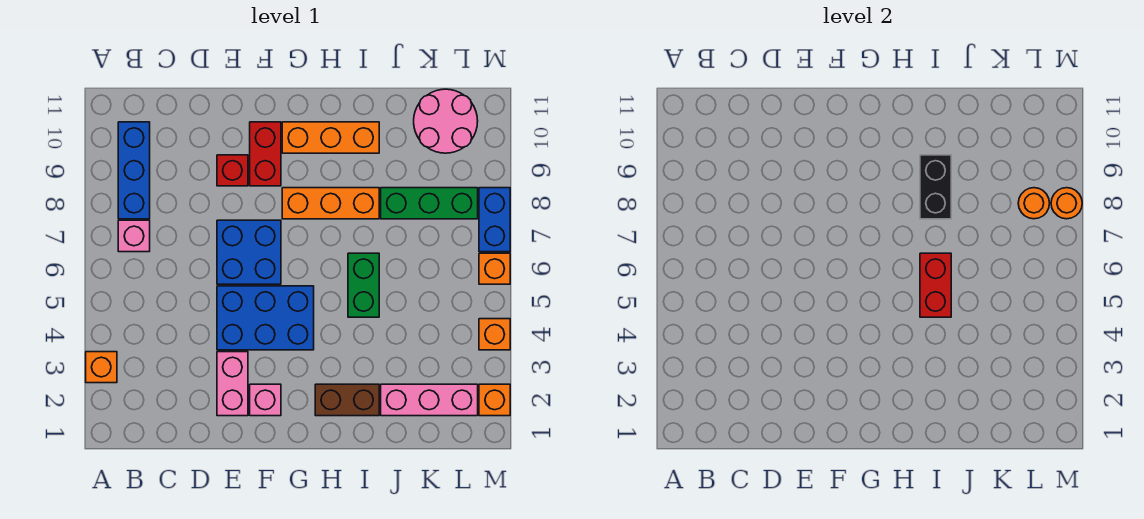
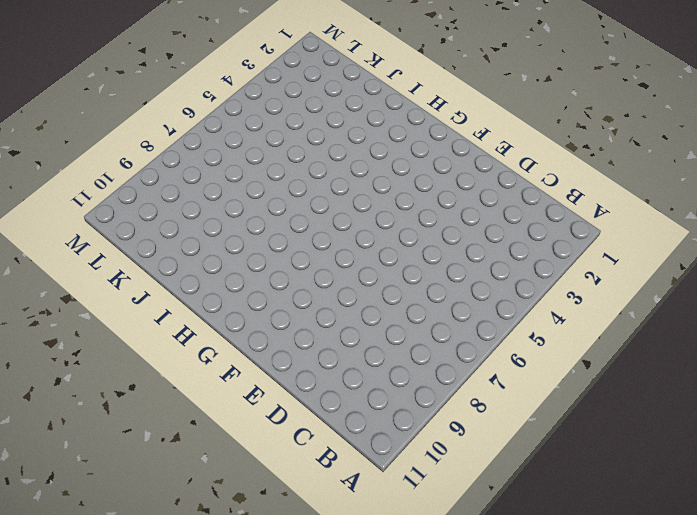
none -> orange 1x1 brick [86,352,117,383]
none -> pink 1x1 brick [118,220,150,252]
none -> blue 1x3 brick [118,122,150,219]

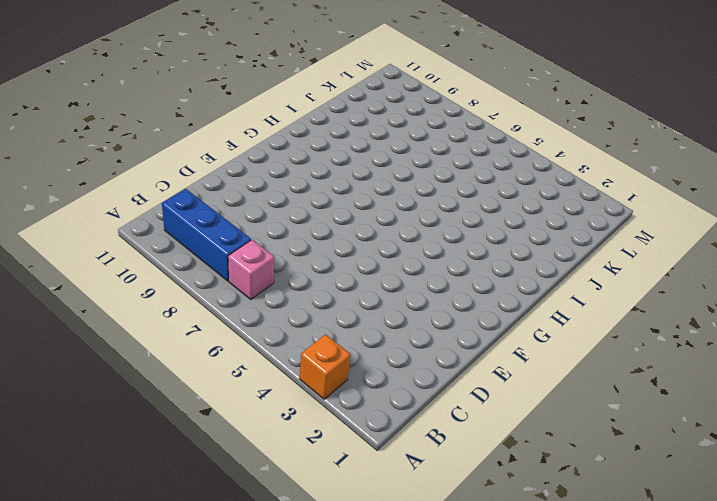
none -> pink 1x2 brick [217,352,248,416]
none -> blue 2x3 brick [217,286,314,350]
none -> blue 2x2 brick [217,220,281,284]

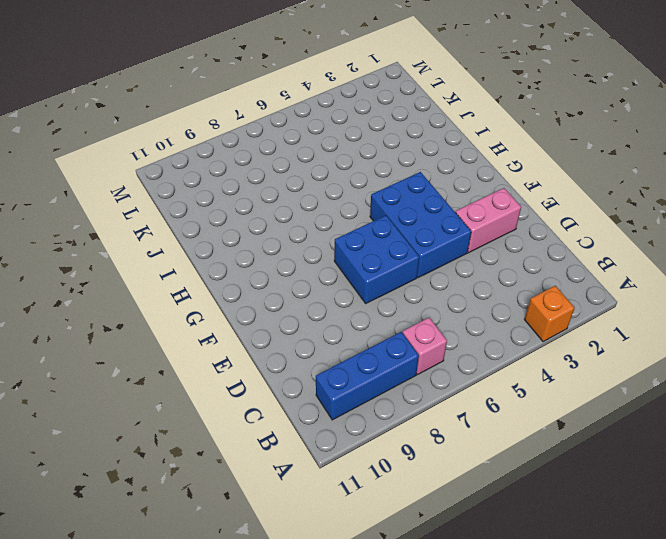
none -> red 1x1 brick [217,155,248,186]
none -> pink 1x1 brick [250,384,281,416]
none -> red 1x2 brick [250,122,281,186]

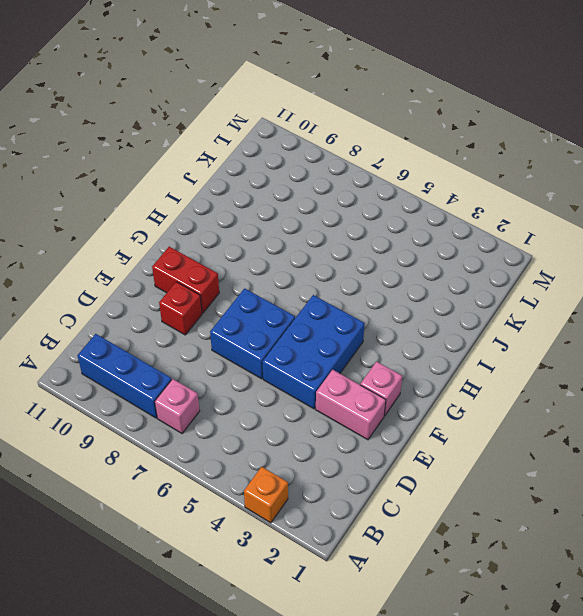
none -> orange 1x3 brick [282,188,379,219]
none -> orange 1x3 brick [282,122,379,153]
none -> brown 1x2 brick [315,384,379,416]

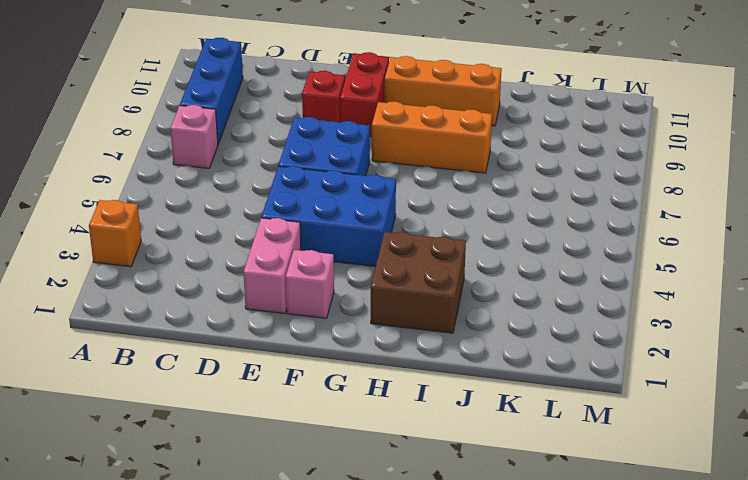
brown 2x2 brick [371,232,466,333] -> brown 1x2 brick [315,384,379,416]
none -> green 1x2 brick [348,253,379,317]
none -> pink 1x3 brick [381,384,478,416]
none -> green 1x3 brick [381,188,478,219]

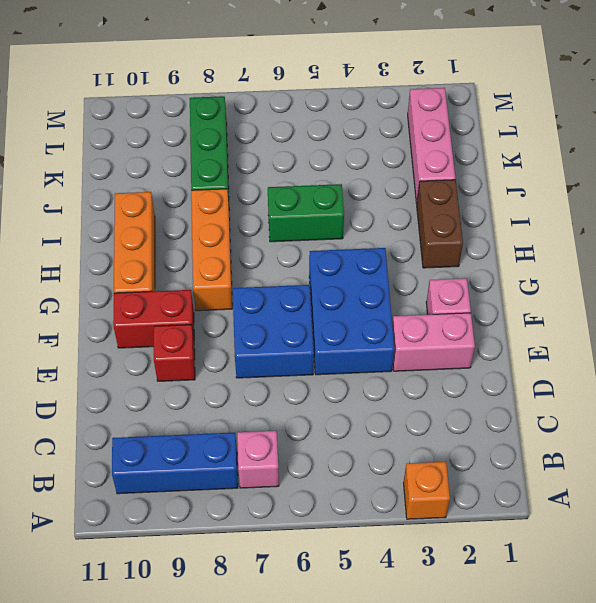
none -> pink 2x2 round brick [414,89,478,153]
none -> orange 1x1 brick [479,384,510,416]
none -> orange 1x1 brick [479,319,510,350]

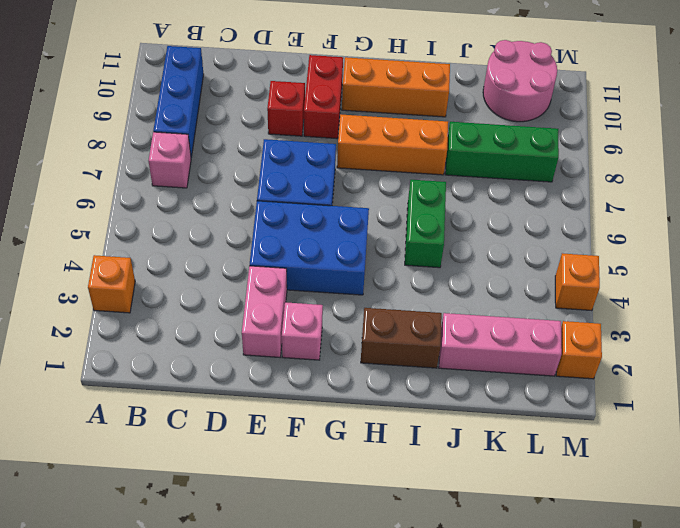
none -> orange 1x1 brick [479,253,510,284]
none -> blue 1x2 brick [479,188,510,252]
none -> red 1x2 brick [920,253,951,317]

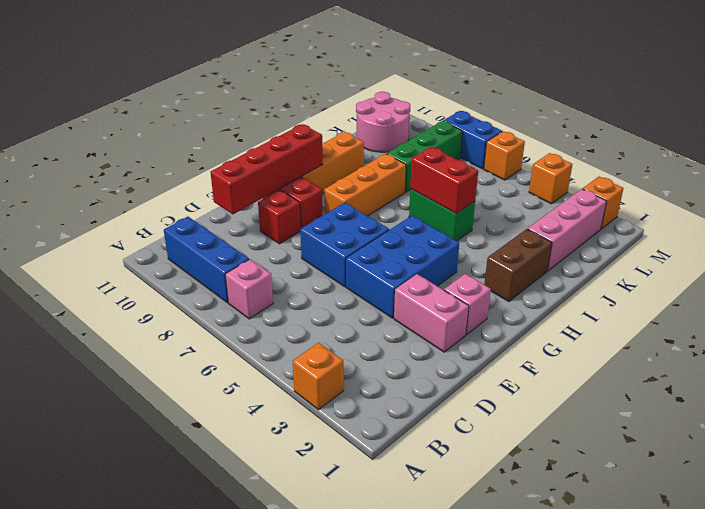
red 1x4 brick [210,124,323,214] -> none
none -> black 1x2 brick [920,155,951,219]
none -> orange 1x1 round brick [1018,188,1050,219]
none -> orange 1x1 round brick [1051,188,1082,219]

